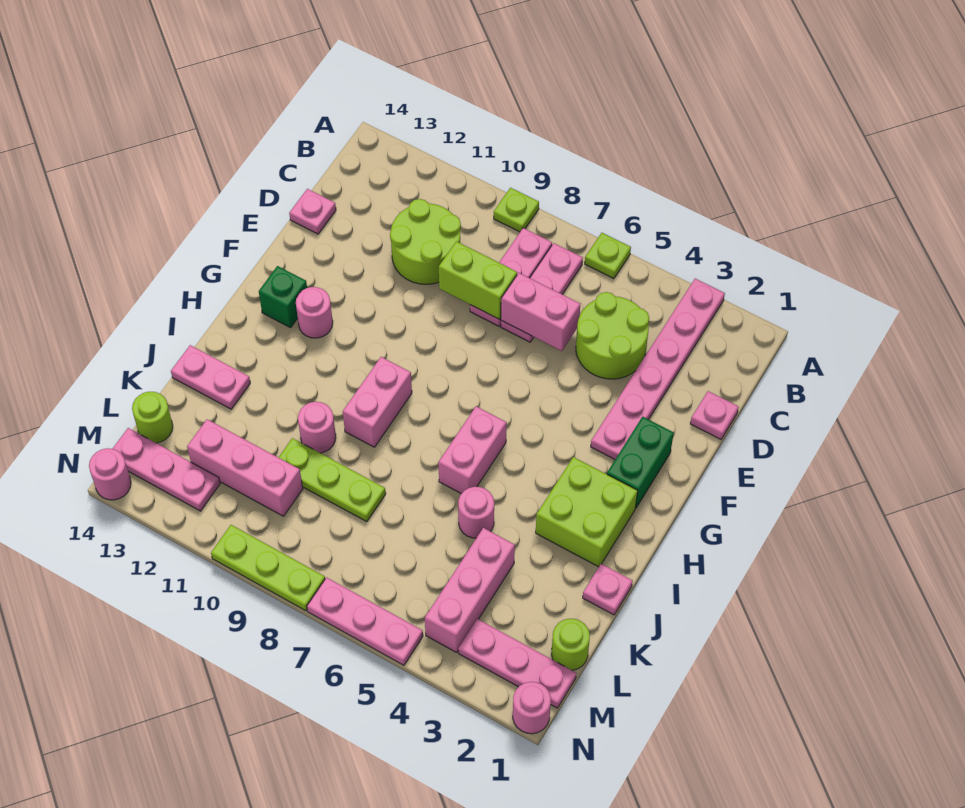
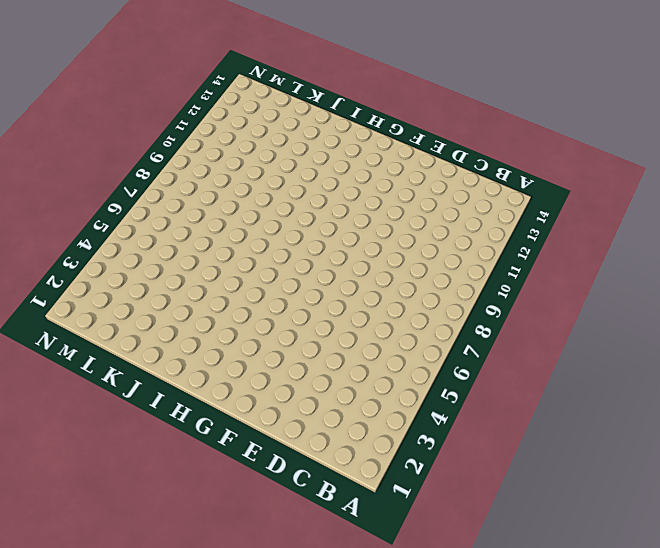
none -> pink 1x6 plate [591,279,725,459]
none -> lime 1x1 plate [585,233,631,279]
none -> lime 1x1 plate [494,188,539,232]
none -> pink 1x3 plate [501,243,583,342]

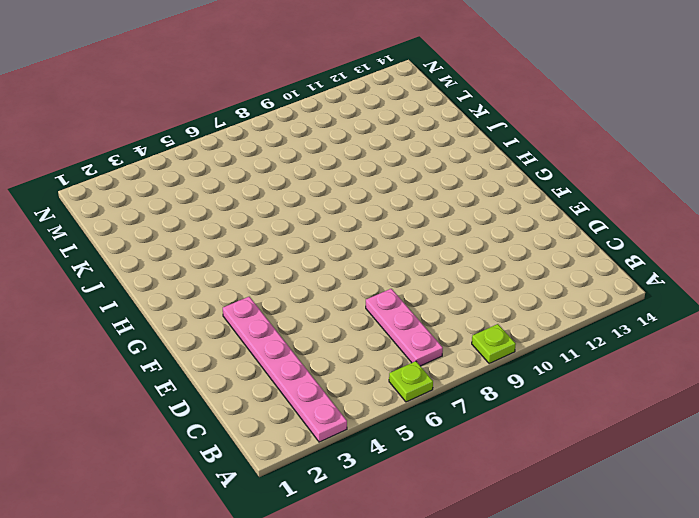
none -> pink 1x3 plate [470,228,552,326]
none -> lime 2x2 round brick [576,292,649,379]
none -> lime 2x2 round brick [390,199,461,284]
none -> pink 1x1 plate [690,391,739,439]

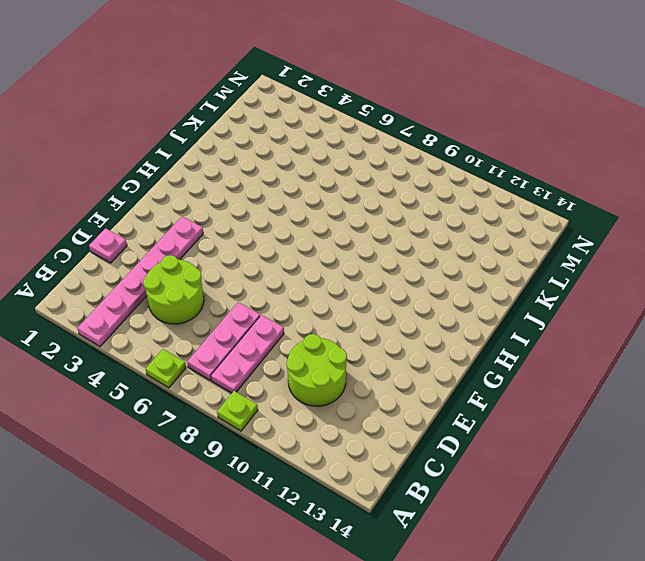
none -> pink 1x1 plate [289,189,336,234]
none -> green 1x2 brick [607,417,674,508]
none -> pink 1x1 round brick [296,287,333,338]
none -> green 1x1 brick [259,266,307,328]

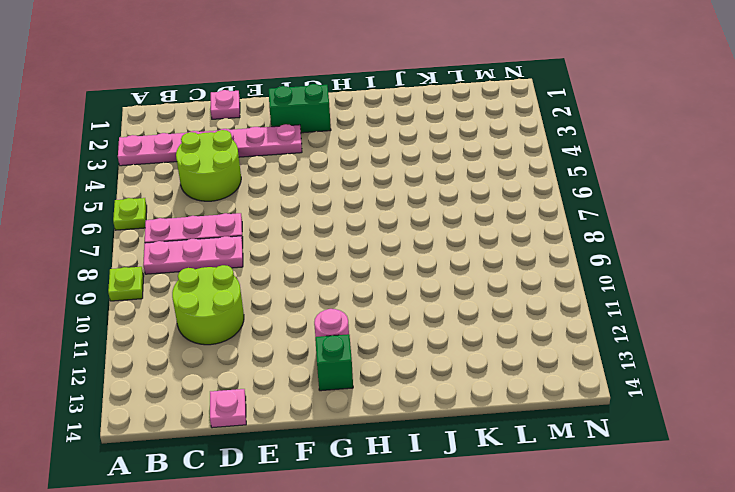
none -> lime 2x2 brick [536,457,638,567]
none -> pink 1x2 brick [438,406,507,494]
none -> pink 1x2 brick [343,357,412,447]
none -> pink 1x1 plate [583,564,633,615]

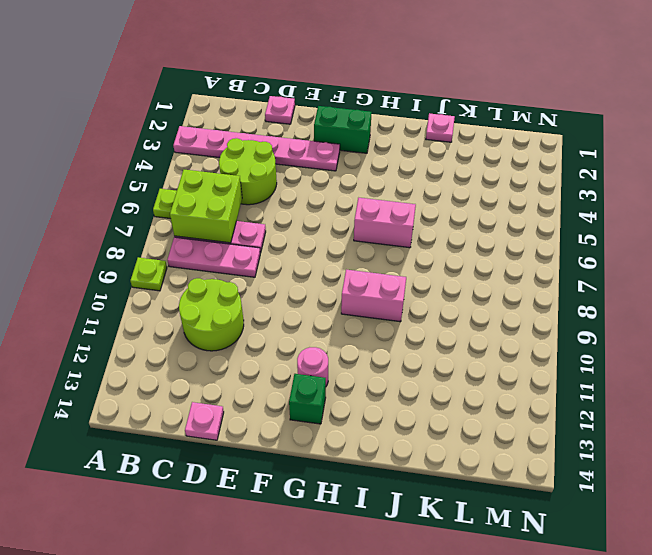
lime 2x2 brick [170,170,242,243] -> lime 2x2 brick moved to [536,457,638,567]
none -> pink 1x1 round brick [458,487,494,538]
none -> pink 1x1 round brick [298,402,336,453]
none -> pink 1x2 plate [171,345,250,409]
none -> pink 1x3 brick [425,528,515,653]

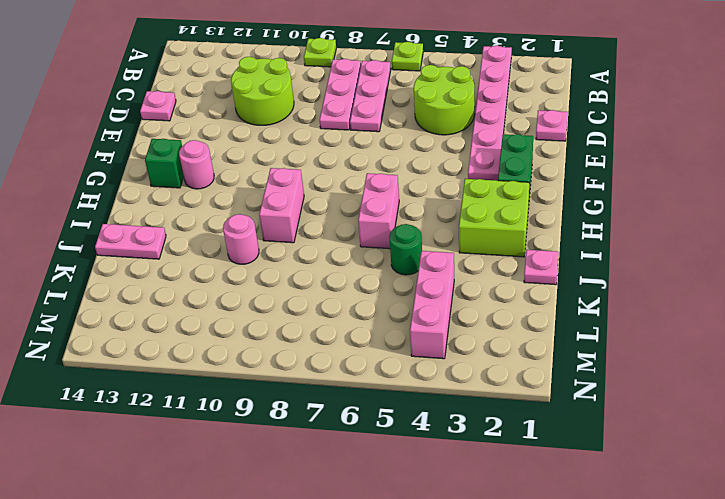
green 1x1 round brick [389,224,422,275] -> pink 1x1 round brick [458,487,494,538]
none -> lime 1x3 plate [278,438,386,522]
none -> lime 1x1 round brick [552,619,590,670]
none -> pink 1x3 brick [187,419,303,516]
none -> lime 1x1 round brick [132,392,173,443]

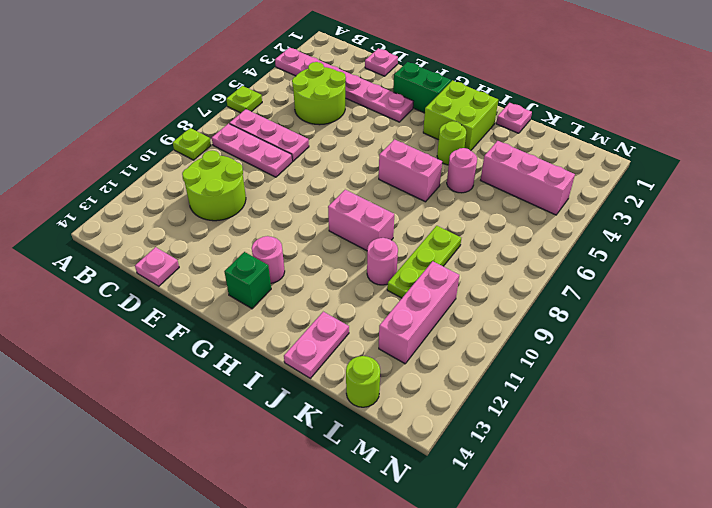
lime 1x1 round brick [437,121,466,165] -> lime 1x1 round brick moved to [552,619,590,670]
none -> pink 1x3 plate [458,619,576,708]
none -> pink 1x3 plate [113,428,220,511]
none -> pink 1x1 round brick [513,682,551,734]
none -> pink 1x3 plate [307,577,423,665]

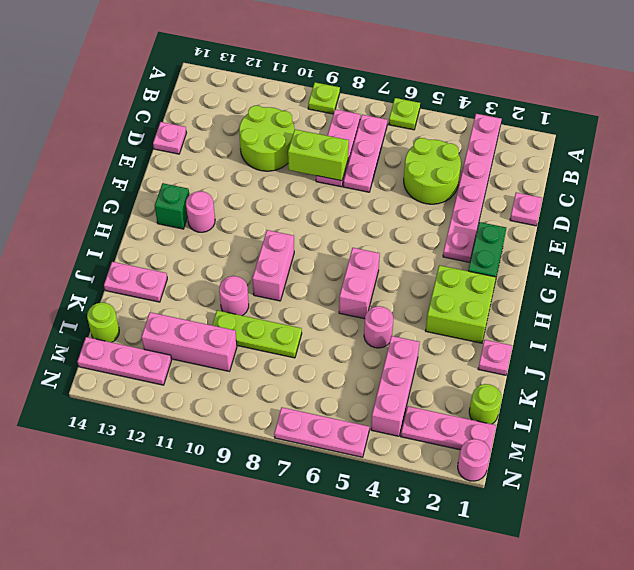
none -> lime 1x3 plate [211,525,325,611]
none -> pink 1x1 round brick [89,448,131,500]
none -> pink 1x2 brick [501,273,580,351]

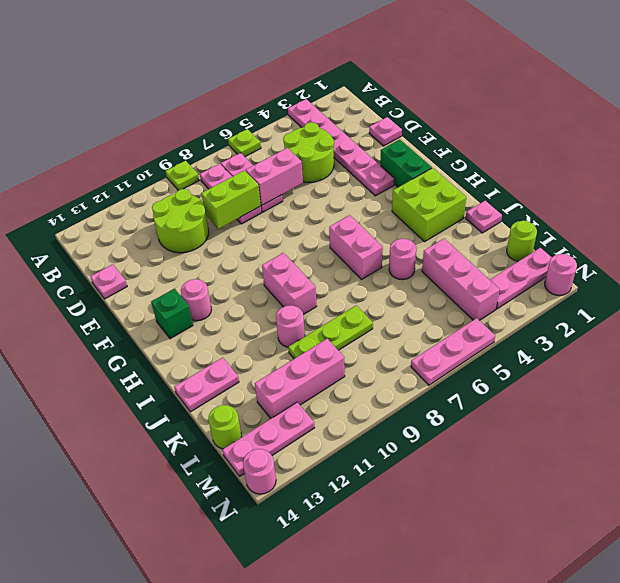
none -> lime 1x3 plate [211,525,325,611]

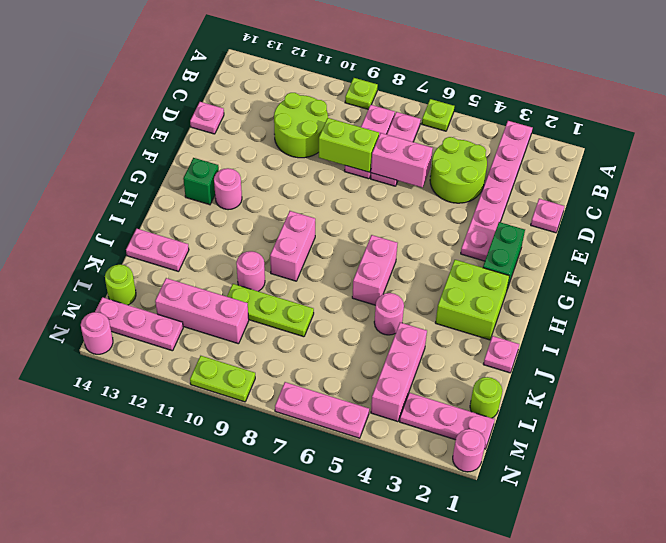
lime 1x2 plate [190,356,255,402] -> lime 1x3 plate [211,525,325,611]

